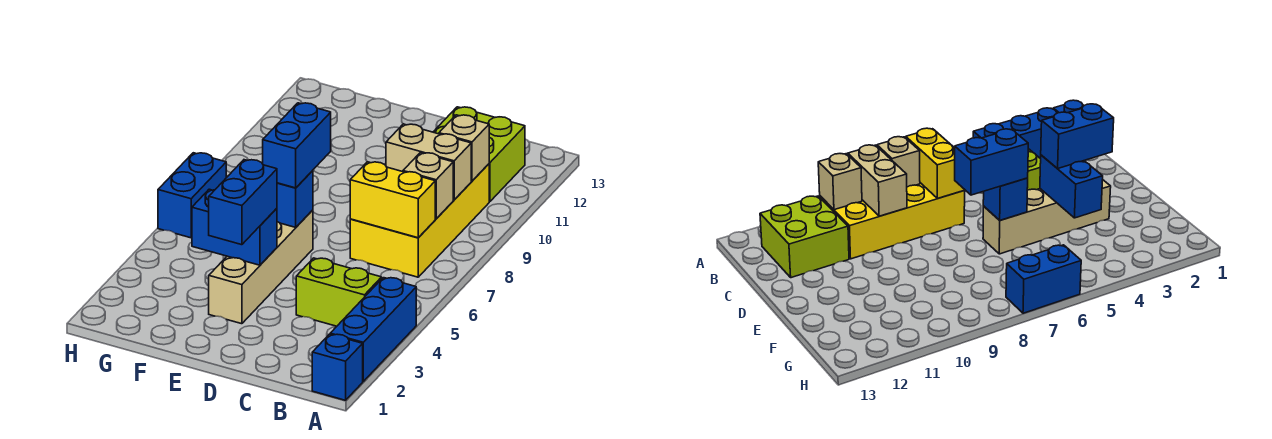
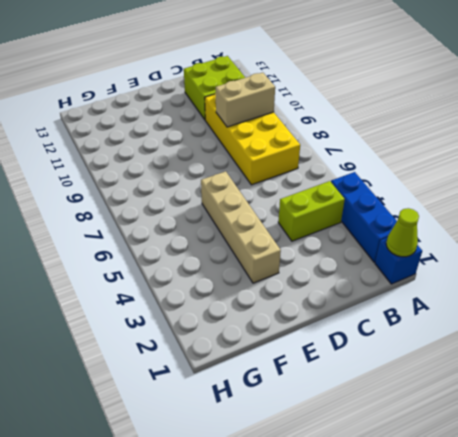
lime 1x1 cone [386,208,419,257] -> none
none -> blue 1x2 brick [158,153,226,238]
none -> yellow 1x2 brick [350,162,435,238]
none -> tan 1x1 brick [403,153,453,219]

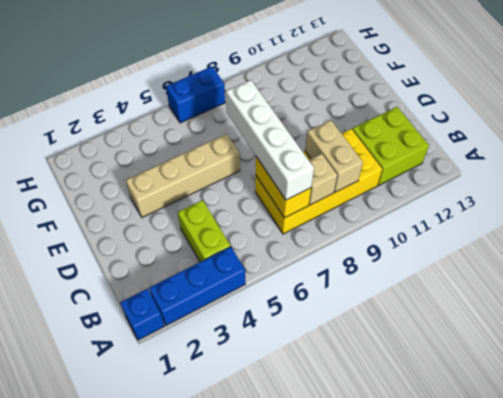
white 1x4 brick [226,80,314,200] -> blue 1x2 brick [263,103,331,188]
none -> tan 1x1 brick [439,115,489,181]
none -> blue 1x2 brick [192,189,277,265]
none -> blue 1x1 brick [277,171,313,227]

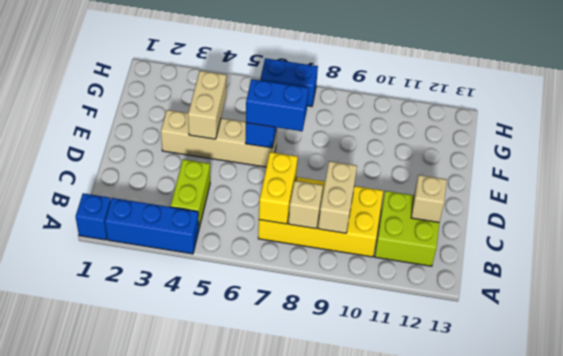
tan 1x1 brick [411,175,447,222] -> tan 1x1 brick moved to [439,115,489,181]
tan 1x2 brick [188,71,226,139] -> blue 1x2 brick [192,189,277,265]
none -> blue 1x2 brick [209,160,277,245]

